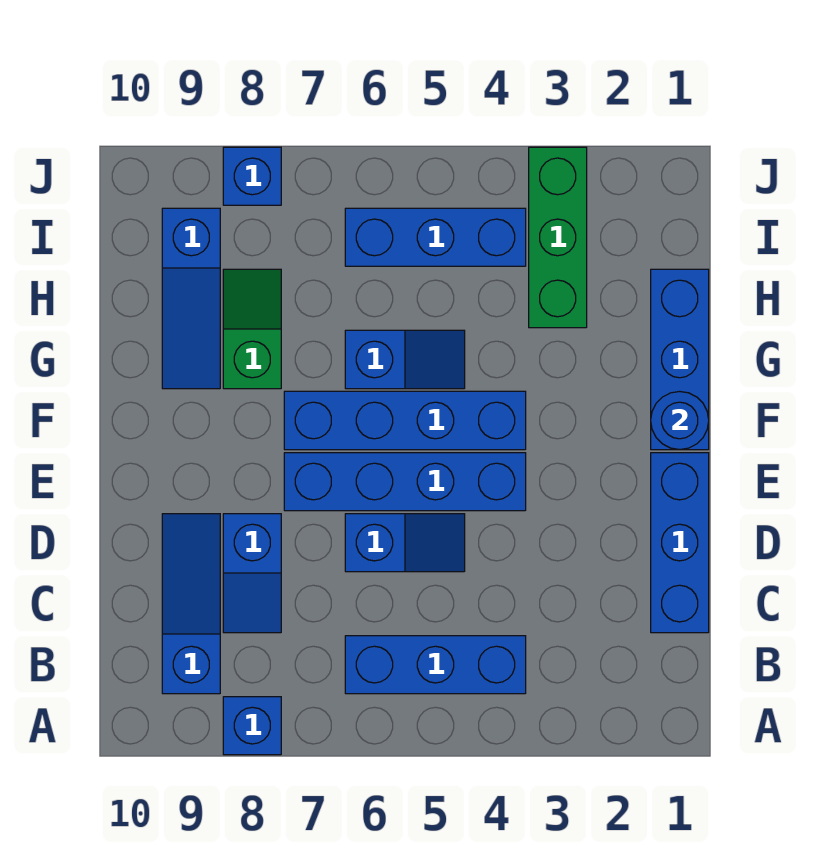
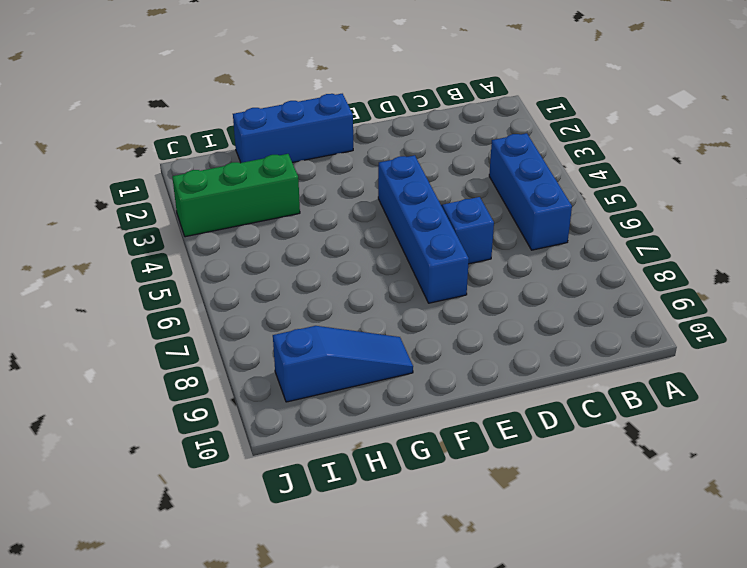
none -> blue 1x1 brick [223,697,281,755]
none -> blue 1x3 slope [162,514,220,694]
none -> blue 1x3 brick [651,453,709,633]

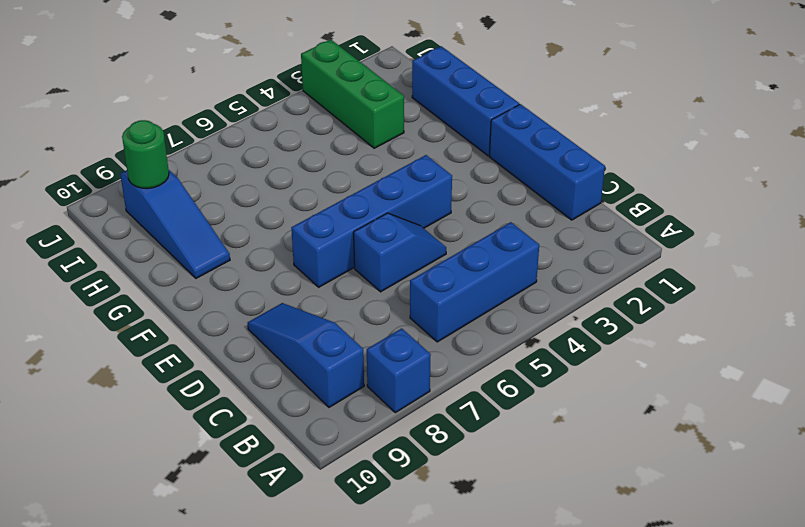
green 1x1 round brick [122,120,169,189] -> none
none -> blue 1x2 slope [223,514,281,633]
none -> blue 1x4 brick [284,391,526,450]
none -> blue 1x2 slope [345,330,465,389]

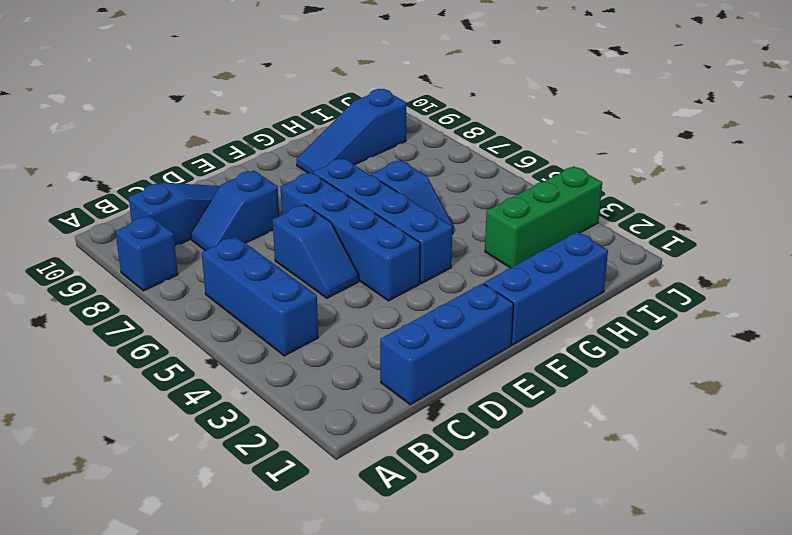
none -> green 1x2 slope [223,269,281,389]
none -> blue 1x3 brick [345,208,526,266]
none -> blue 1x1 brick [223,147,281,205]

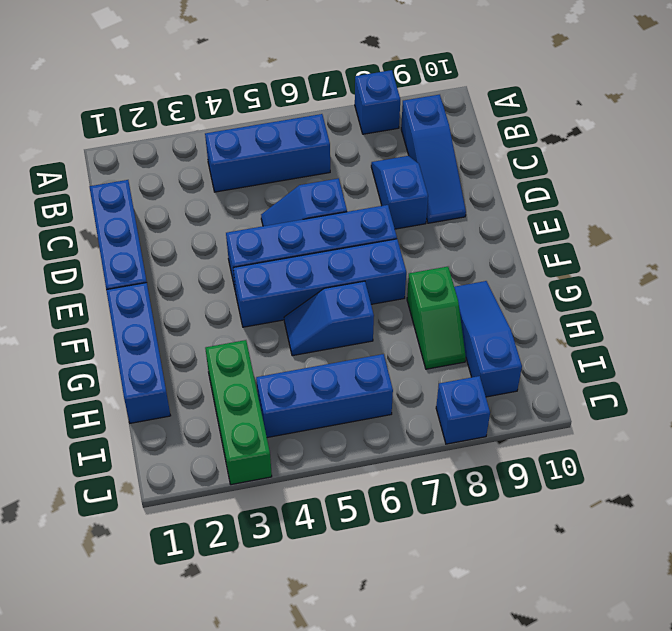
none -> blue 1x1 round brick [651,391,709,450]

